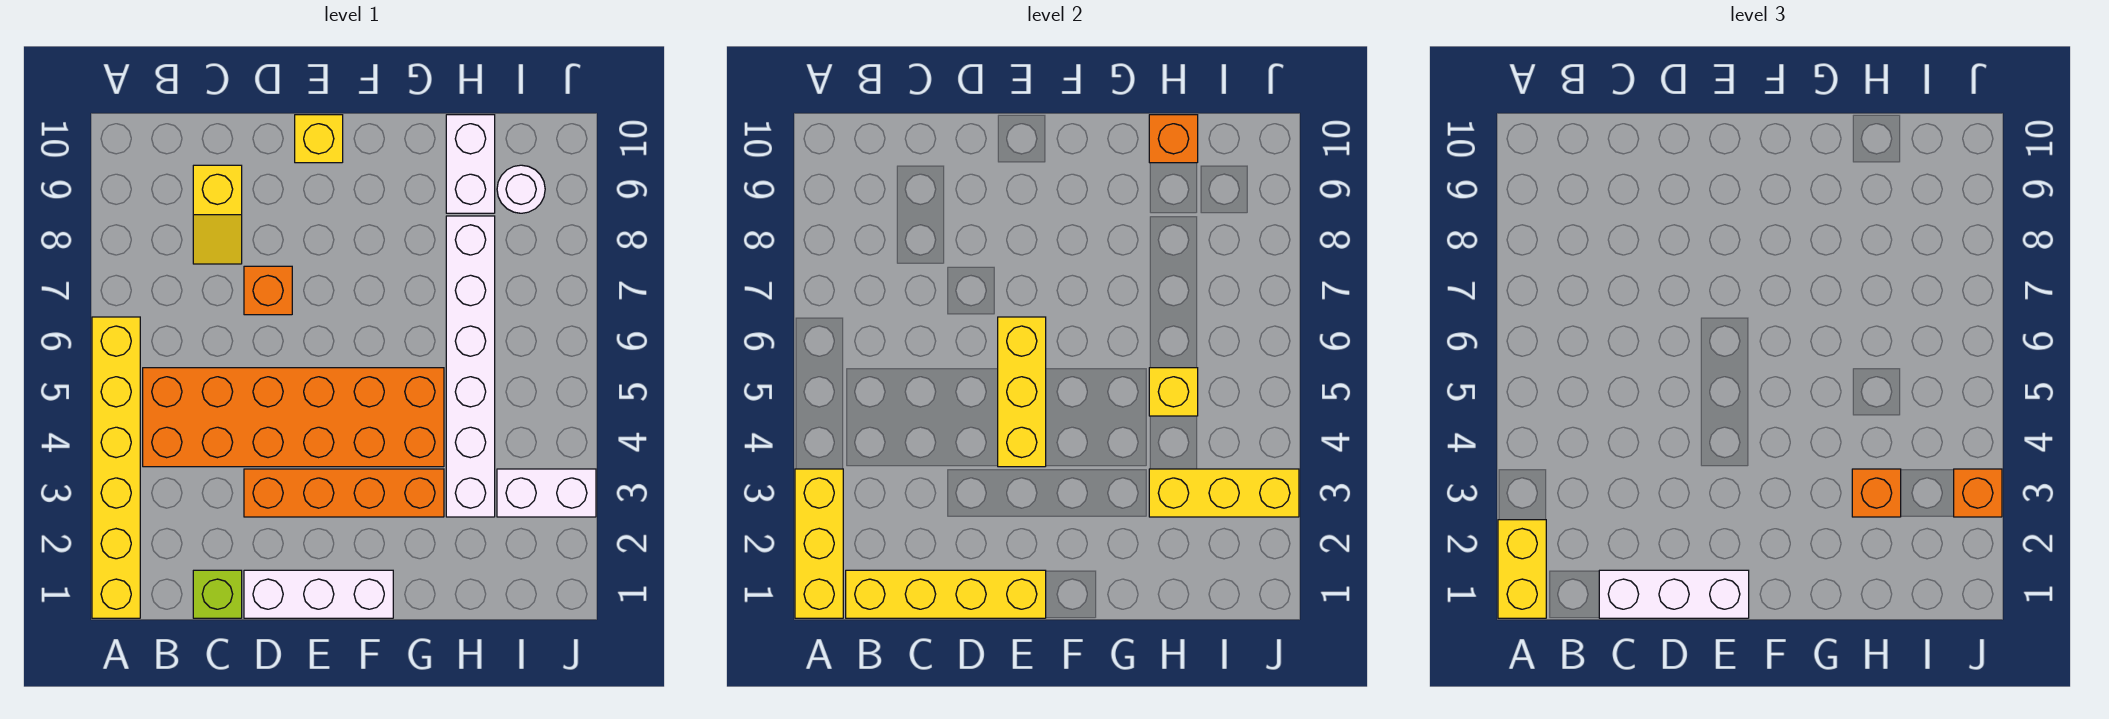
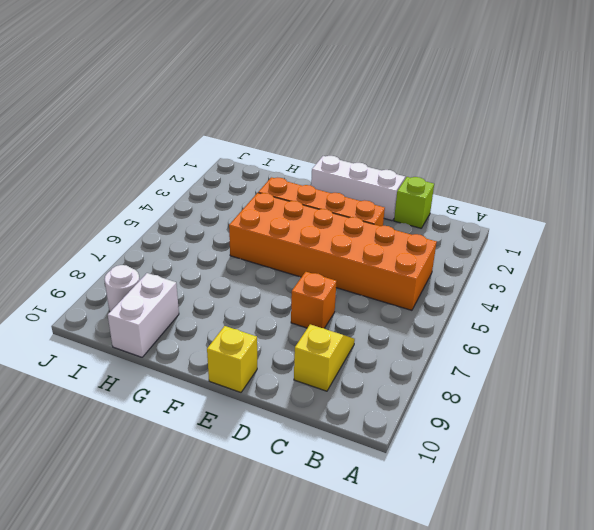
none -> yellow 1x6 brick [92,317,140,618]
none -> white 1x6 brick [446,216,495,517]
none -> white 1x2 brick [497,469,596,517]

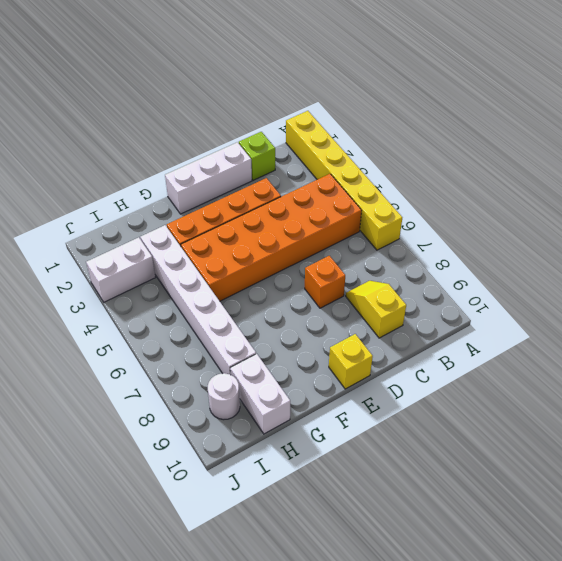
none -> yellow 1x3 brick [795,469,843,618]
none -> yellow 1x4 brick [846,570,1046,618]
none -> yellow 1x3 brick [998,317,1046,467]

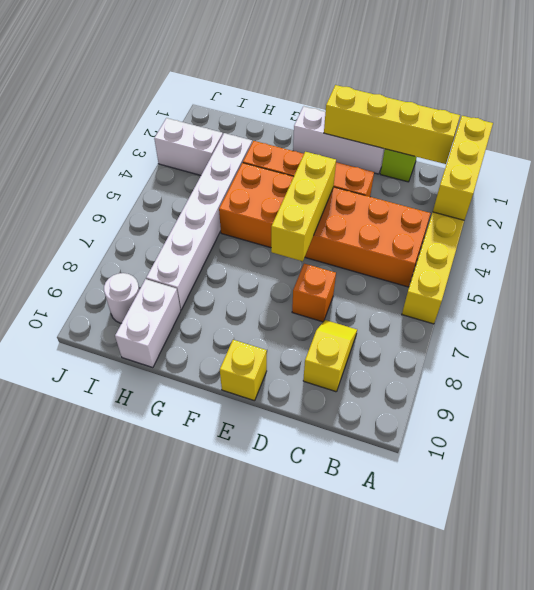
none -> yellow 1x3 brick [1149,469,1299,517]
none -> yellow 1x1 brick [1149,368,1198,416]
none -> orange 1x1 brick [1149,115,1198,163]

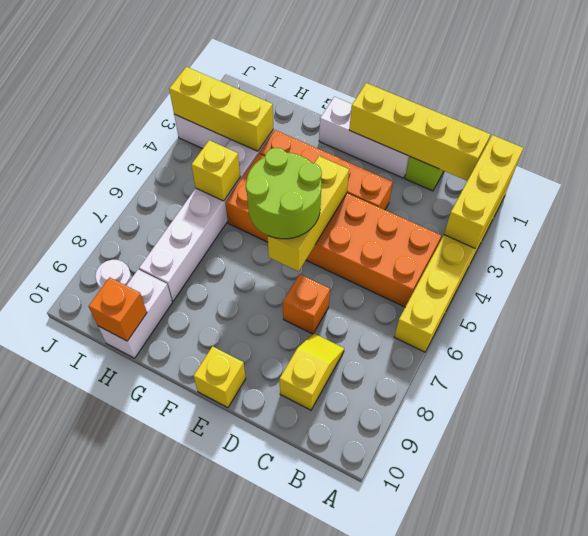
lime 2x2 round brick [246,148,322,239] -> none
none -> yellow 1x2 brick [1498,520,1546,618]
none -> white 1x3 brick [1599,570,1749,618]
none -> orange 1x1 brick [1852,469,1901,517]

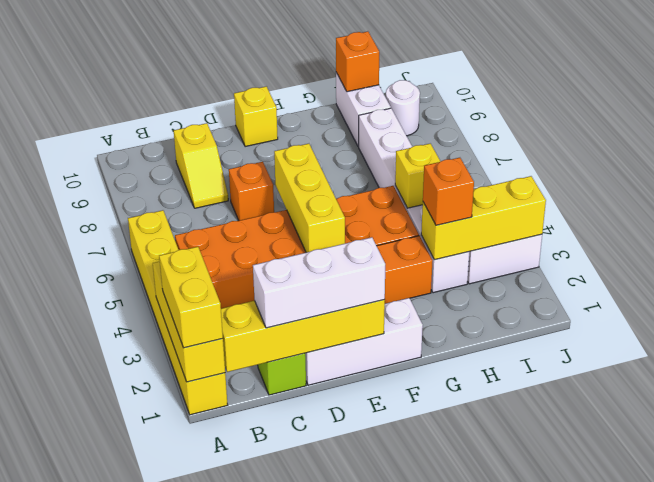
none -> orange 1x1 brick [1954,469,2002,517]

